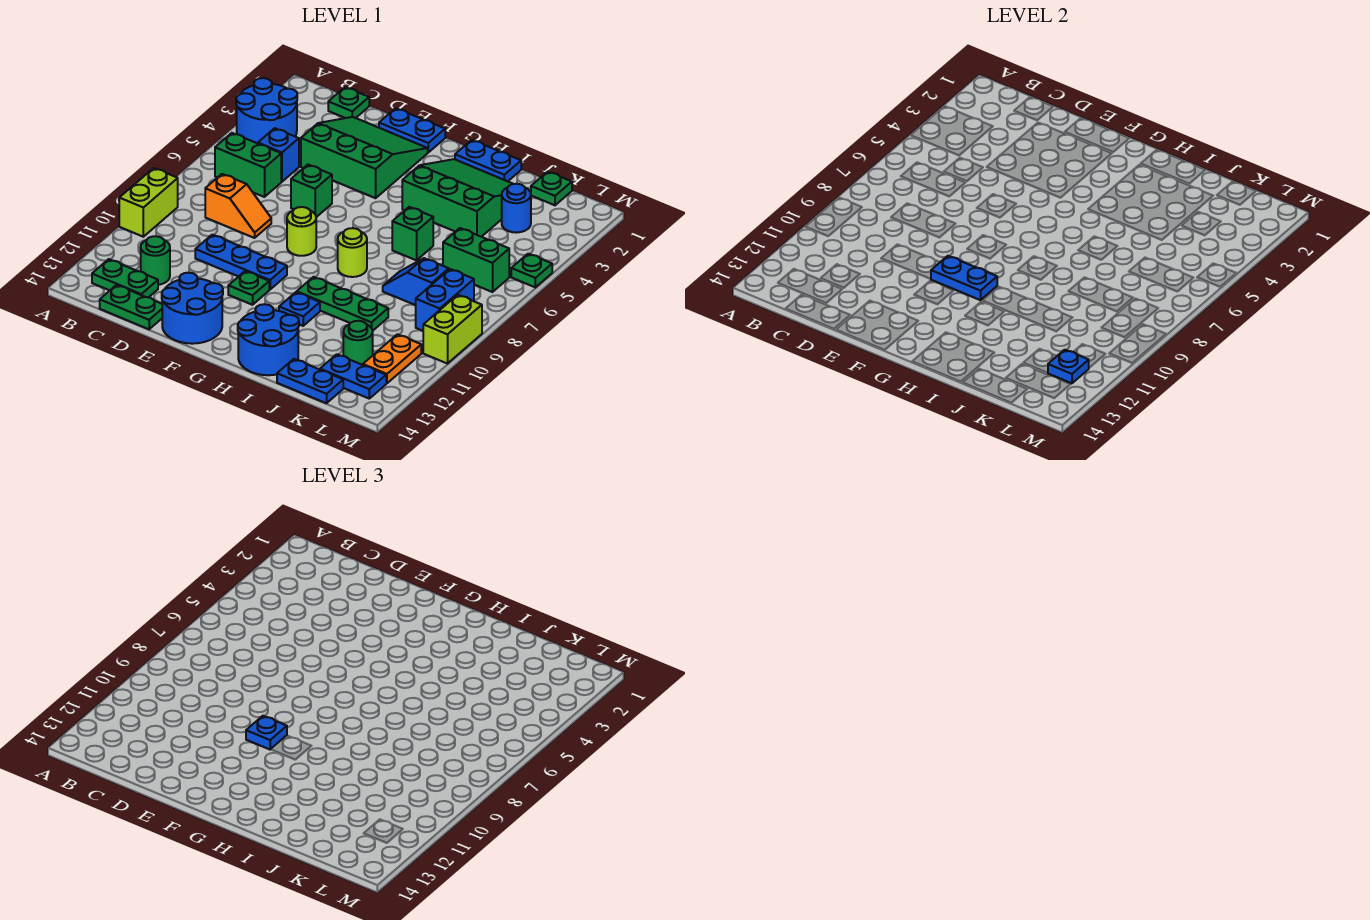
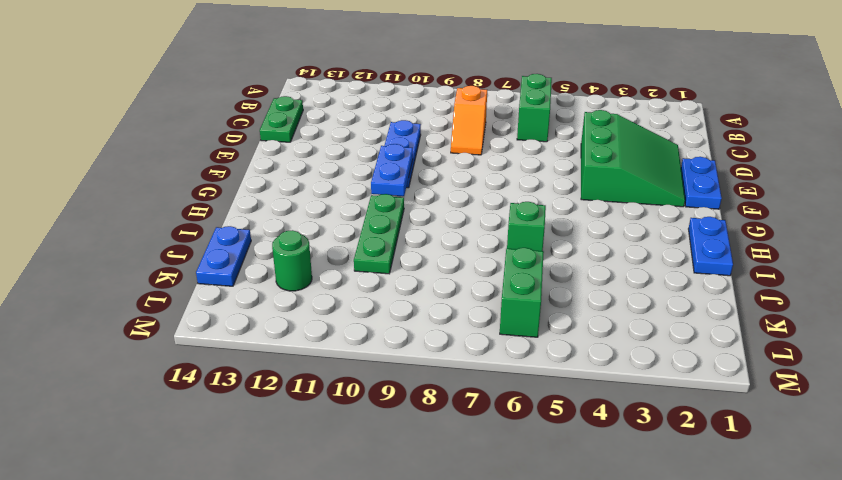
none -> blue 2x2 round brick [236,78,297,143]
none -> lime 1x2 brick [119,168,178,237]
none -> green 1x2 plate [92,259,158,297]
none -> green 1x1 plate [328,87,369,118]

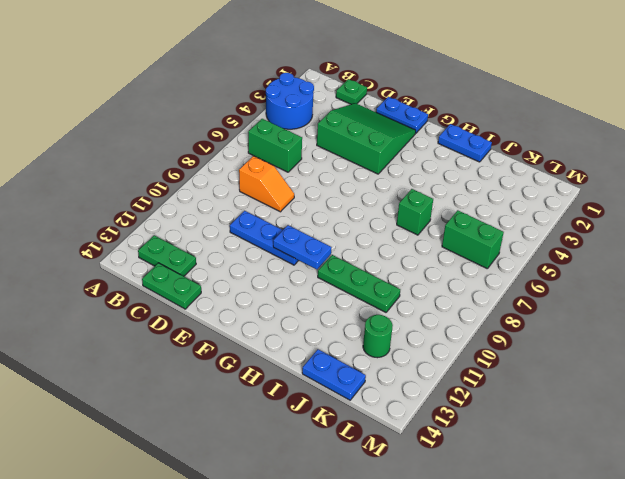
none -> lime 1x2 brick [119,168,178,237]
none -> blue 1x1 brick [258,128,299,182]
none -> green 1x1 round brick [141,236,170,285]
none -> green 1x1 brick [291,165,332,217]

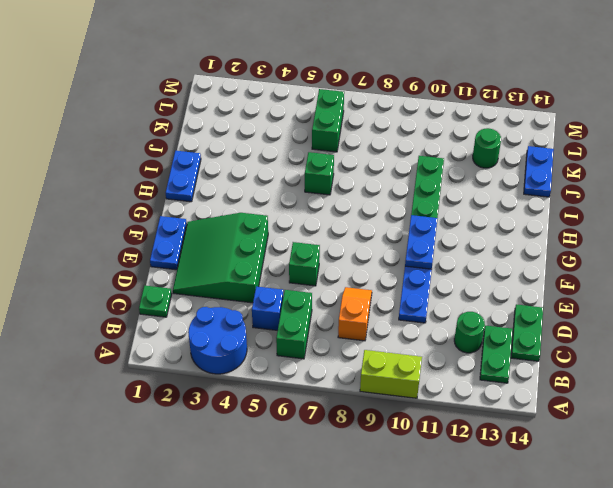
none -> blue 2x2 round brick [162,273,223,344]
none -> lime 1x1 round brick [287,207,316,256]
none -> green 1x1 plate [228,271,269,305]
none -> green 3x3 slope [402,159,513,237]

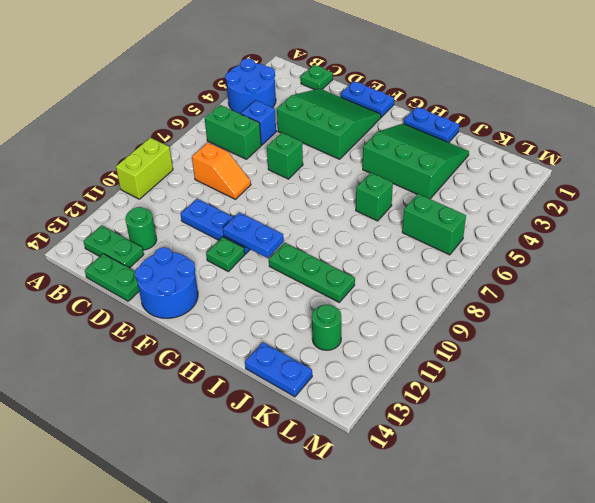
none -> lime 1x1 round brick [287,207,316,256]
none -> lime 1x1 round brick [338,228,367,277]
none -> blue 1x1 plate [279,292,320,326]
none -> blue 2x2 round brick [238,304,299,375]

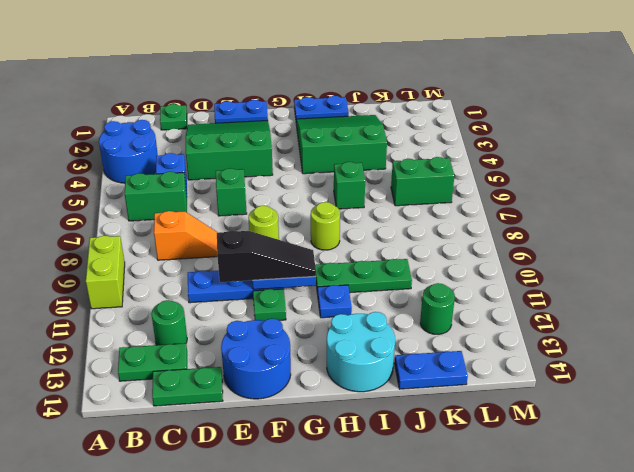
black 1x3 slope [217,230,316,282] -> blue 1x1 plate [246,716,287,749]
cyan 2x2 round brick [327,312,395,392] -> blue 2x2 round brick [238,304,299,375]
none -> blue 1x2 slope [383,258,449,305]
none -> green 1x1 plate [531,172,572,205]
none -> blue 1x1 round brick [502,184,531,233]
none -> blue 1x2 plate [320,354,386,398]

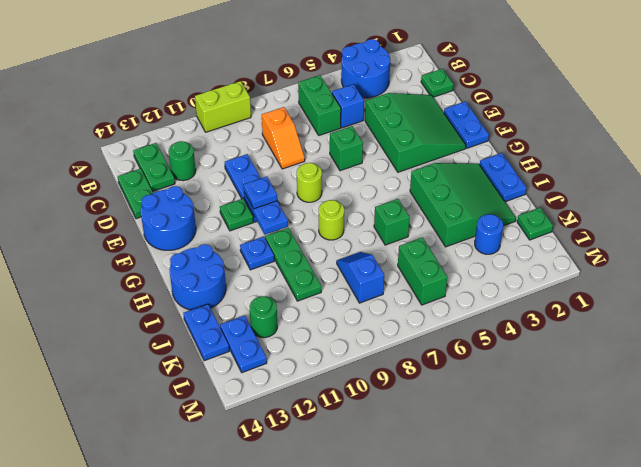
none -> blue 1x2 brick [416,269,474,331]
none -> orange 1x2 plate [363,334,421,383]
none -> green 1x1 plate [511,254,552,287]
none -> lime 1x2 brick [423,295,482,364]

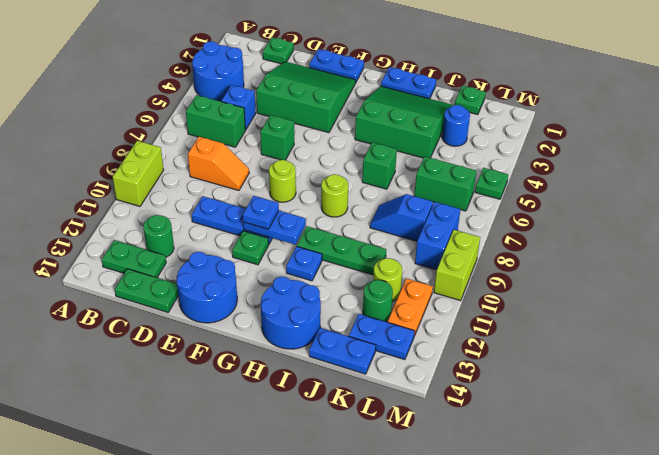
lime 1x1 round brick [373,258,402,301] -> none
none -> blue 1x1 plate [1048,350,1089,383]

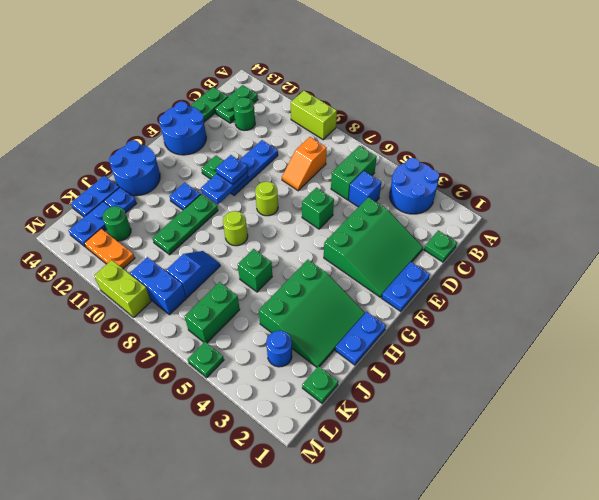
blue 1x1 plate [104,187,137,213] -> blue 1x1 plate moved to [1048,350,1089,383]

